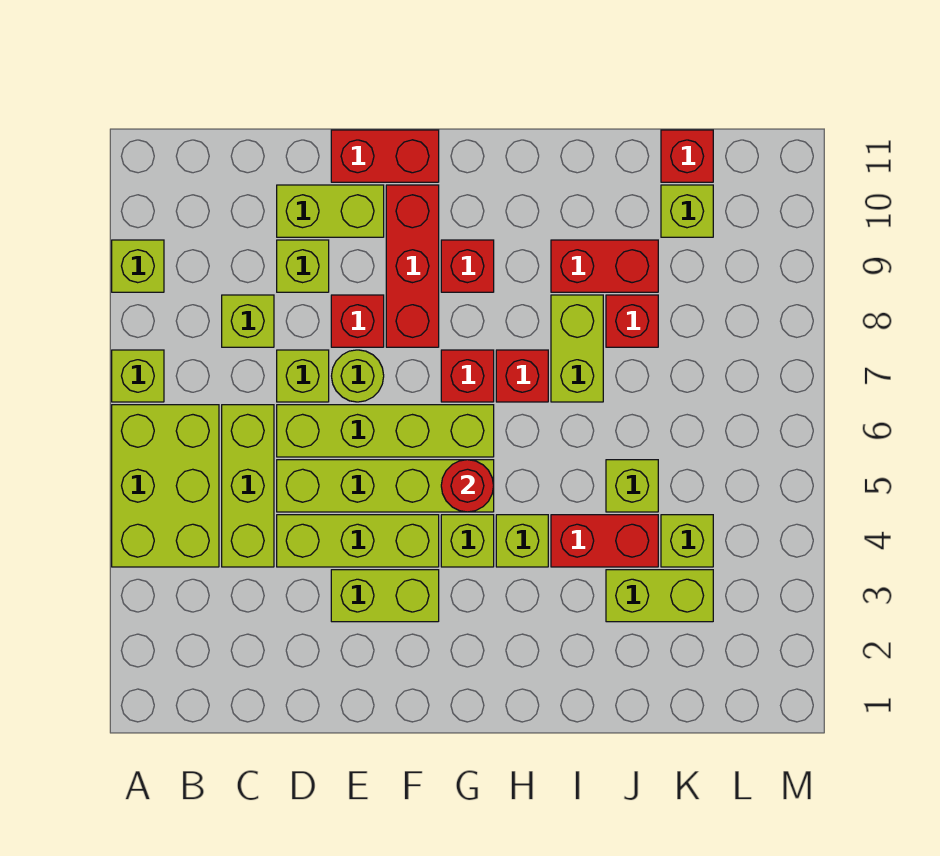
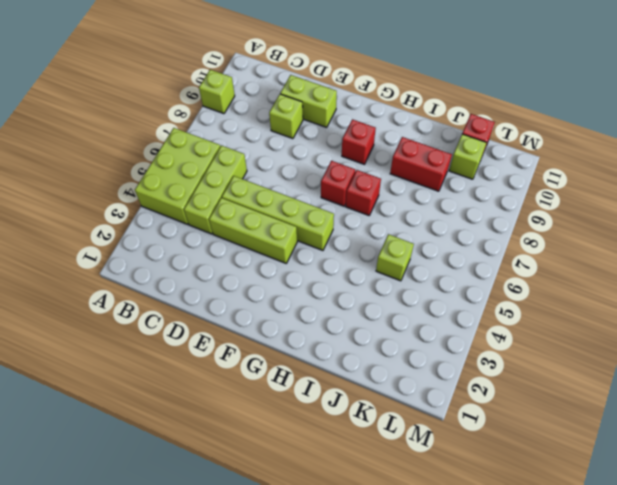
none -> lime 1x1 brick [112,350,164,402]
none -> lime 1x1 brick [222,295,274,347]
none -> lime 1x4 brick [277,405,494,457]
none -> lime 1x1 brick [277,350,329,402]

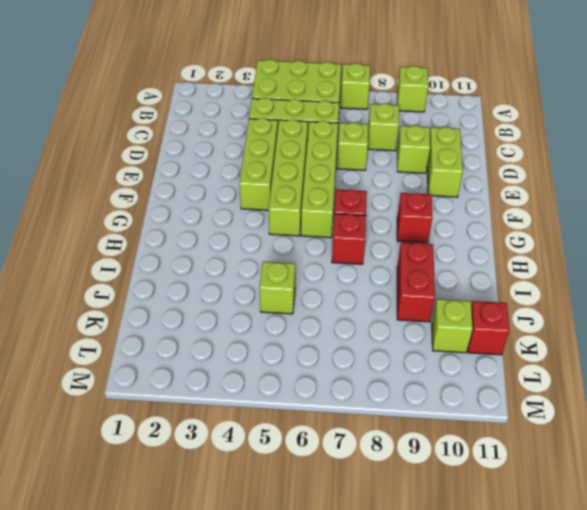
none -> lime 1x2 brick [331,570,439,622]
none -> lime 1x1 round brick [332,350,384,402]
none -> red 1x1 brick [331,295,384,347]
none -> red 1x2 brick [331,130,439,182]

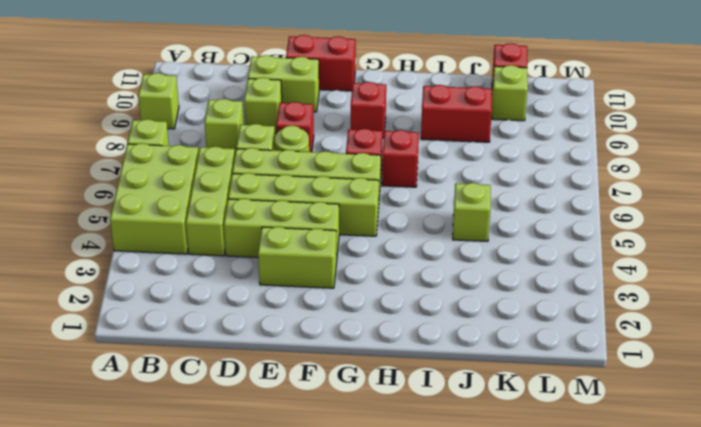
none -> red 1x3 brick [386,185,439,347]
none -> lime 1x1 brick [441,515,494,567]
none -> lime 1x1 brick [496,515,548,567]
none -> red 1x2 brick [551,515,658,567]

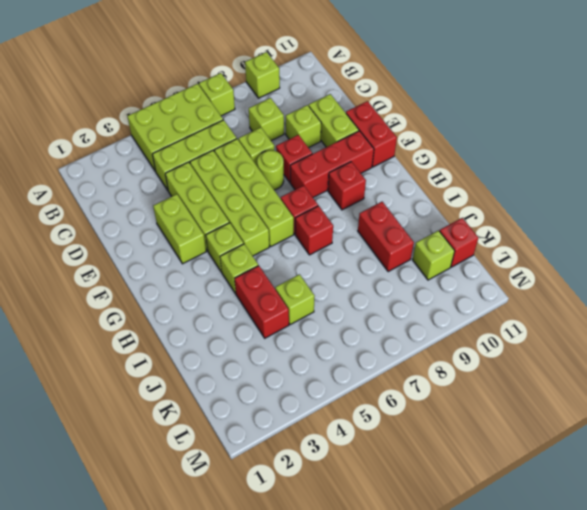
none -> lime 1x2 brick [551,295,603,402]
none -> lime 1x2 brick [606,570,713,622]
none -> red 1x1 brick [606,295,658,347]
none -> lime 1x1 brick [661,515,713,567]

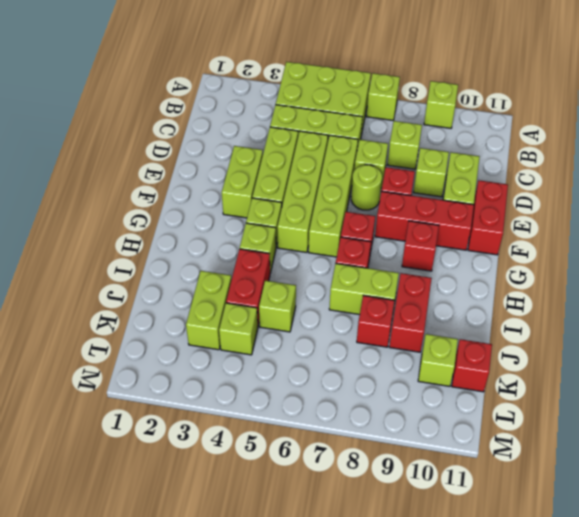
none -> red 1x1 round brick [441,460,494,512]

